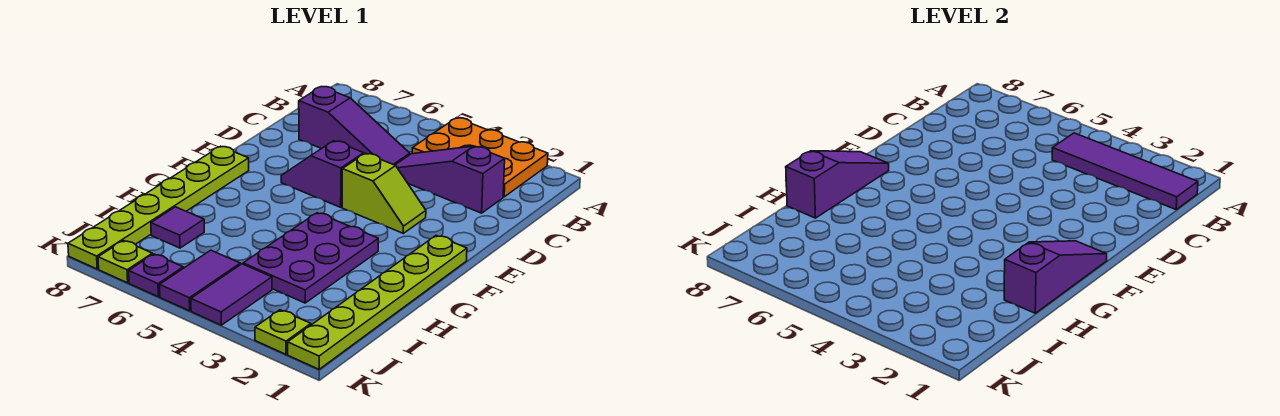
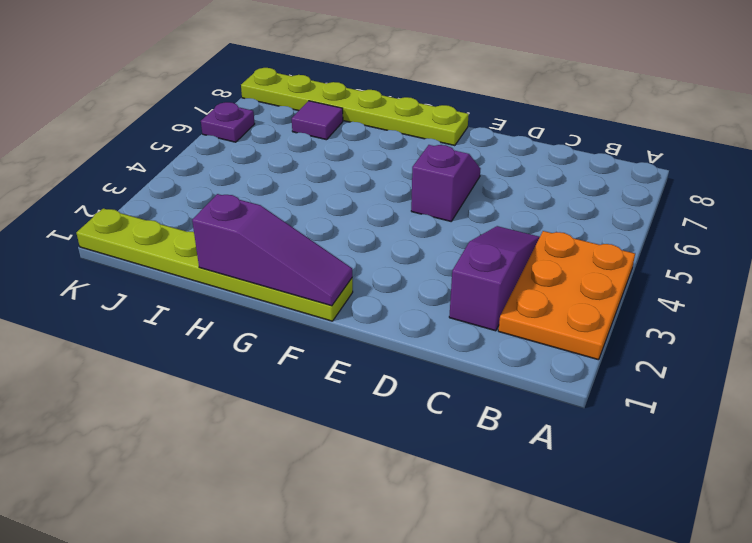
none -> purple 1x3 slope [299,87,410,165]
none -> lime 1x2 slope [342,153,426,233]
none -> purple 2x3 plate [243,213,378,303]

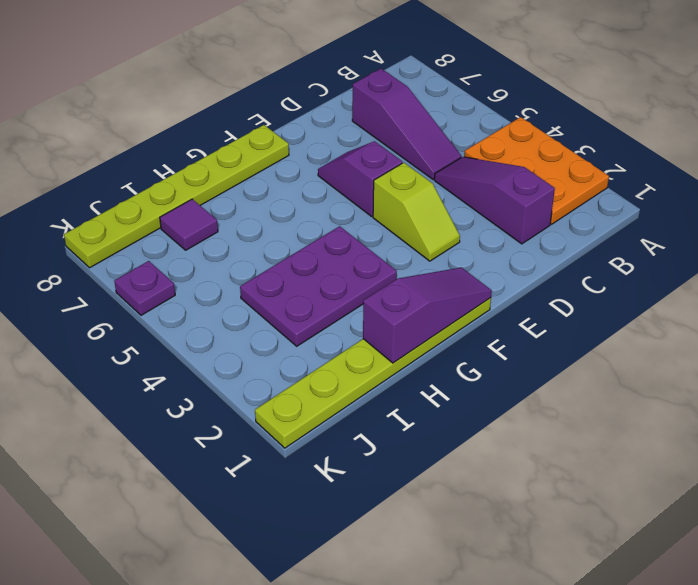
none -> purple 1x2 tile [191,264,272,325]
none -> purple 1x2 tile [160,250,240,311]
none -> lime 1x1 plate [255,310,311,354]

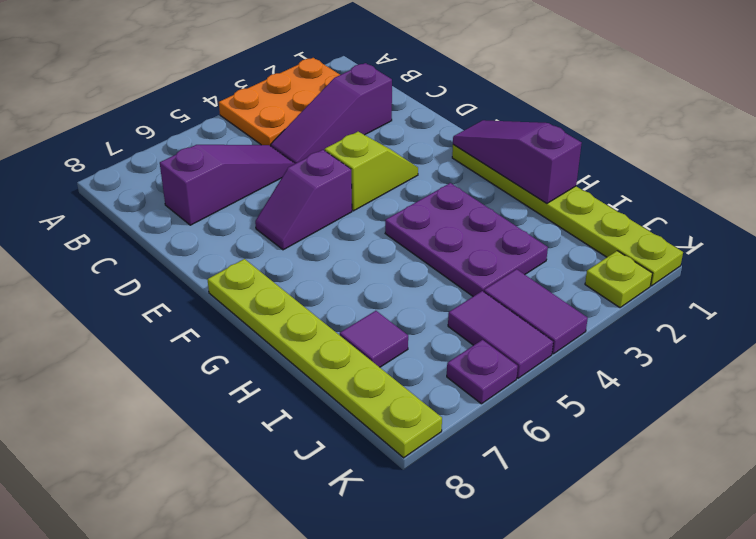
none -> lime 1x1 plate [98,241,152,283]
none -> purple 1x4 tile [1052,133,1198,209]
none -> purple 1x3 slope [786,151,889,218]

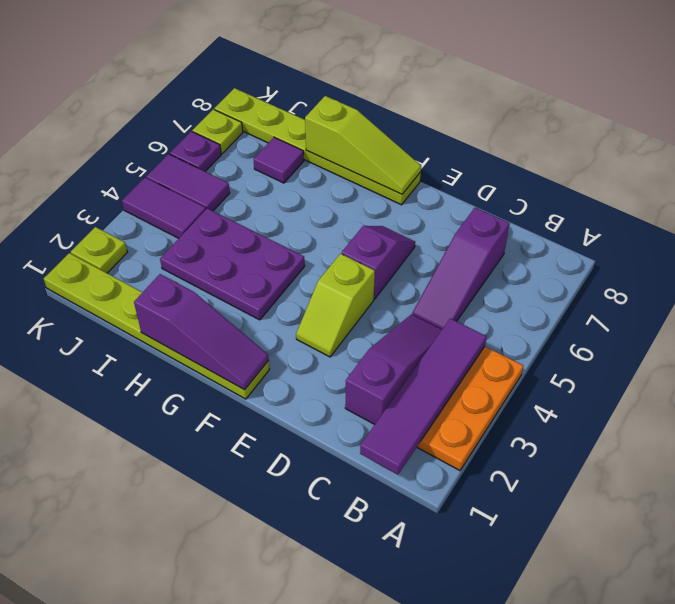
lime 1x3 slope [305,96,421,194] -> purple 1x3 slope [786,151,889,218]

